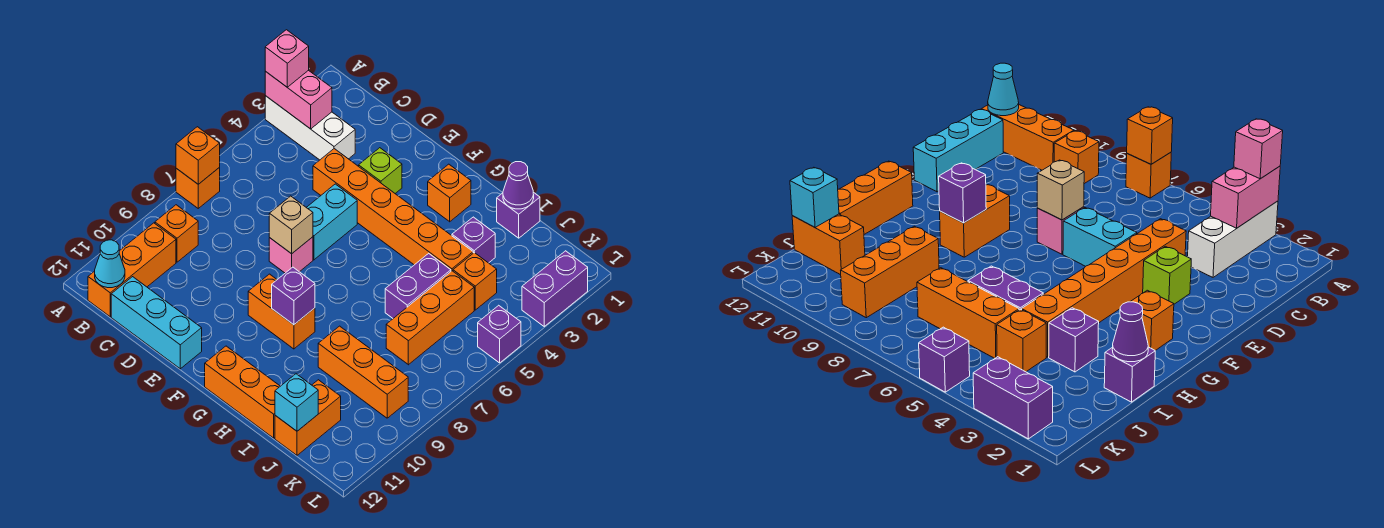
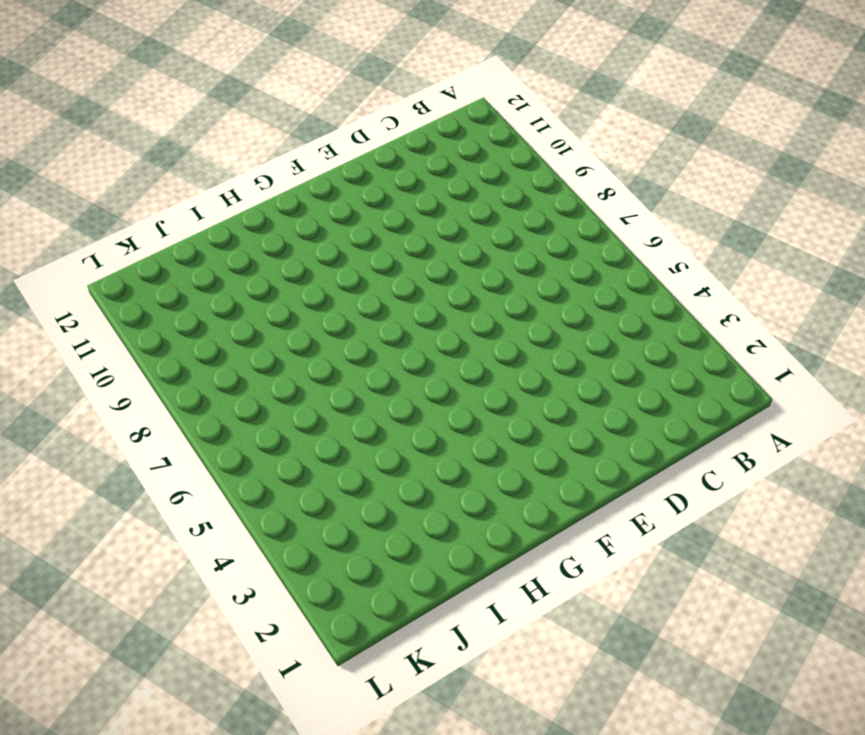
none -> white 1x3 brick [265,96,355,160]
none -> orange 1x1 brick [176,167,220,208]
none -> orange 1x1 brick [155,205,198,262]

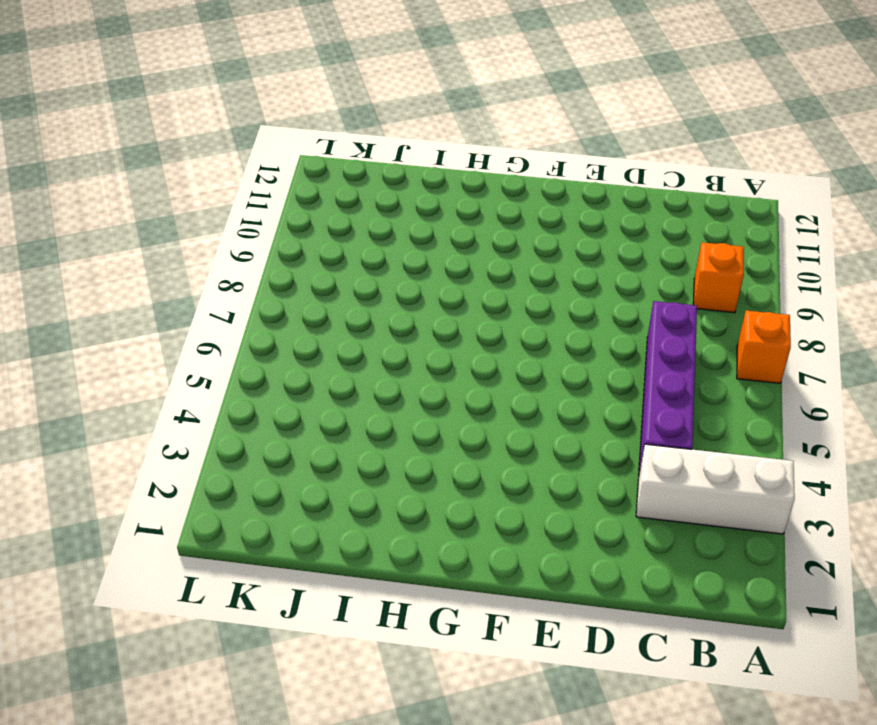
purple 1x4 brick [639,301,697,473] -> none
none -> orange 1x3 brick [88,223,176,317]
none -> cyan 1x3 brick [111,277,202,369]
none -> orange 1x6 brick [313,149,473,271]

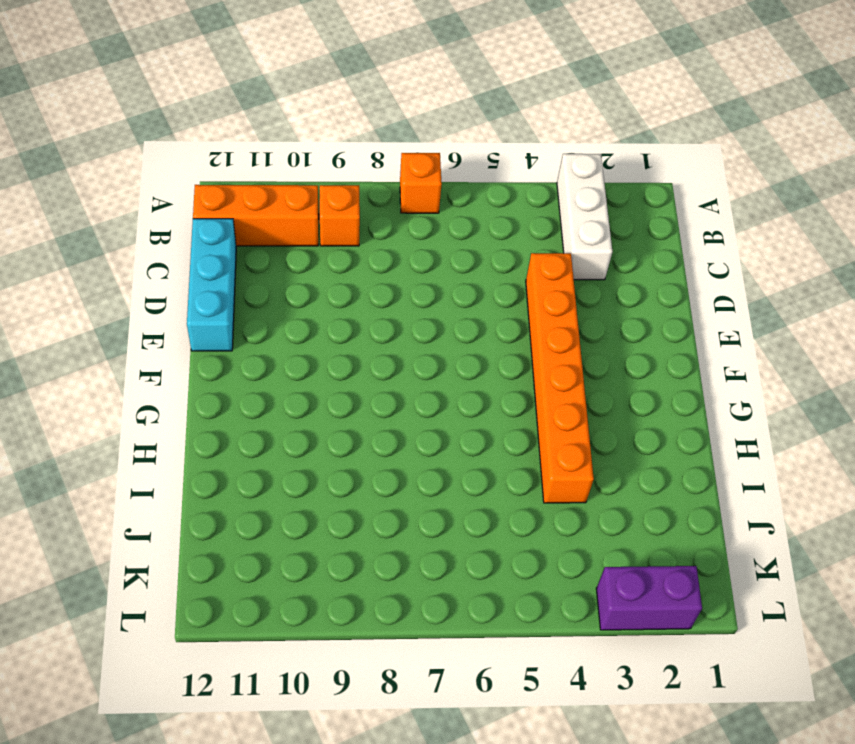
none -> lime 1x1 brick [359,148,402,193]
none -> cyan 1x2 brick [306,184,357,260]
none -> pink 1x1 brick [269,237,313,273]

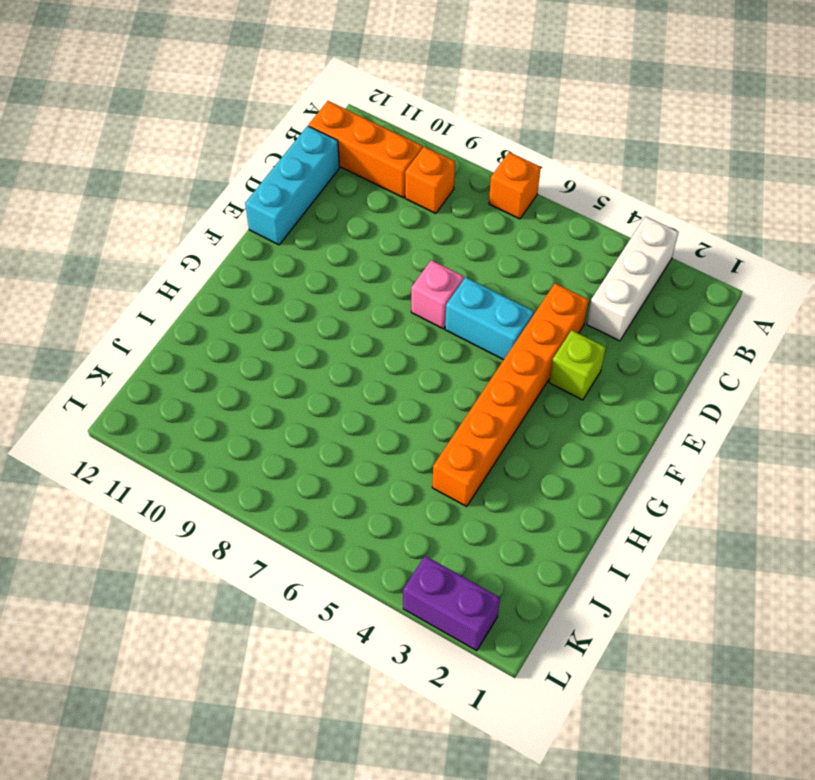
none -> orange 1x2 brick [248,274,315,349]
none -> orange 1x1 brick [428,164,471,222]
none -> orange 1x3 brick [205,346,280,438]

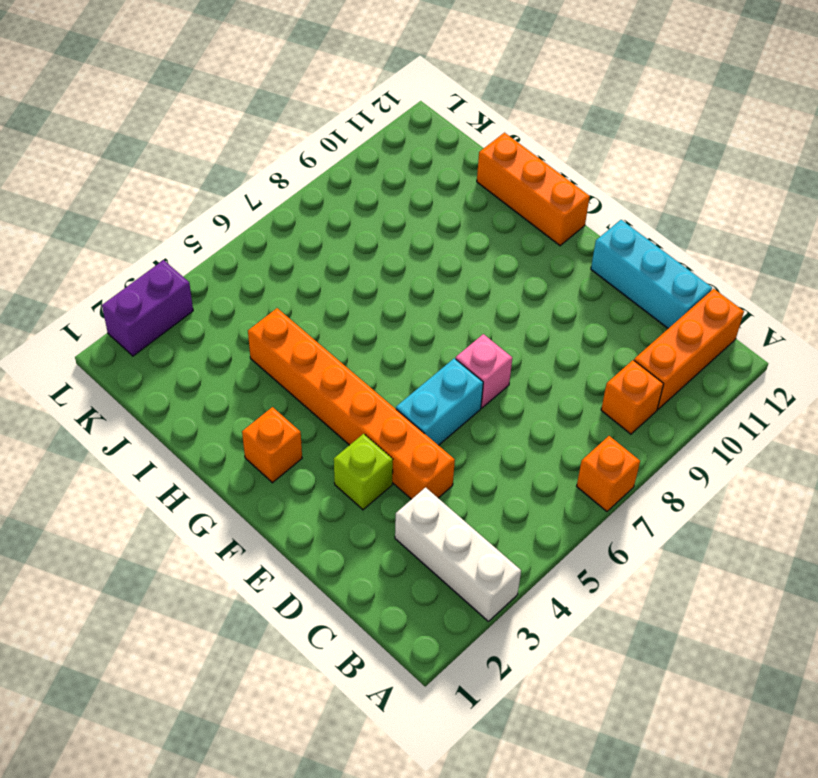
none -> orange 1x2 brick [248,274,315,349]
none -> purple 1x1 brick [497,192,540,238]
none -> purple 1x1 brick [452,217,495,263]

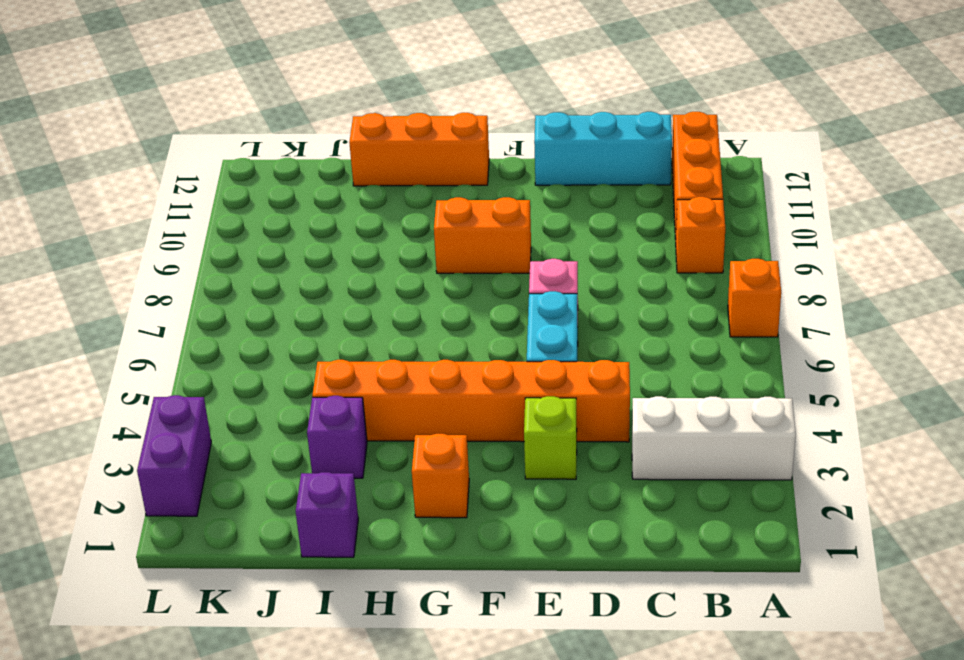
none -> purple 1x2 brick [385,253,451,318]
none -> orange 1x3 brick [318,326,408,418]
none -> orange 1x1 brick [453,253,497,310]

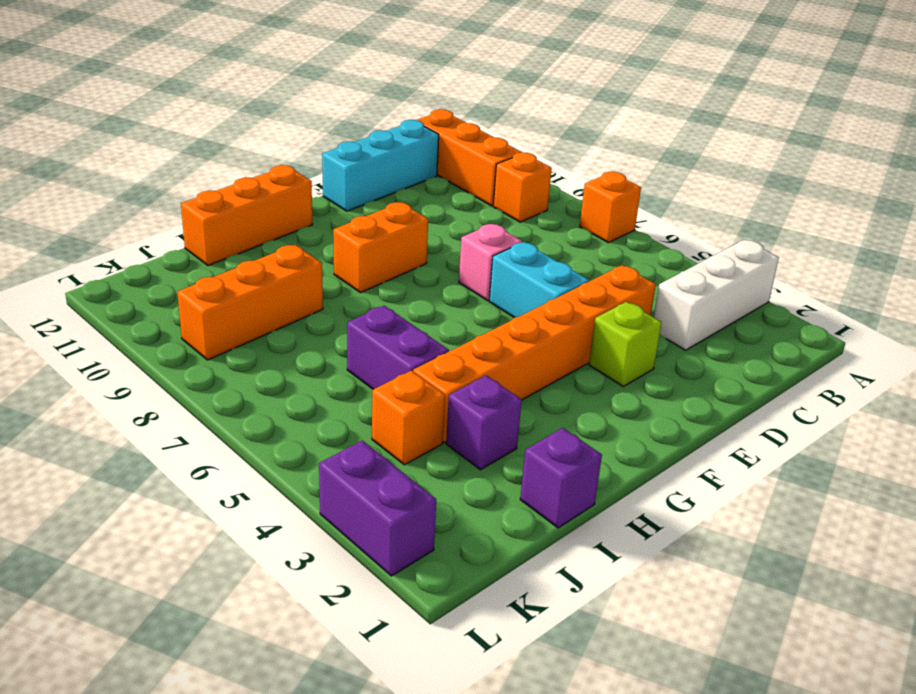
none -> orange 1x1 brick [428,164,471,222]
none -> orange 1x3 brick [386,271,474,365]
none -> orange 1x2 brick [275,380,341,455]

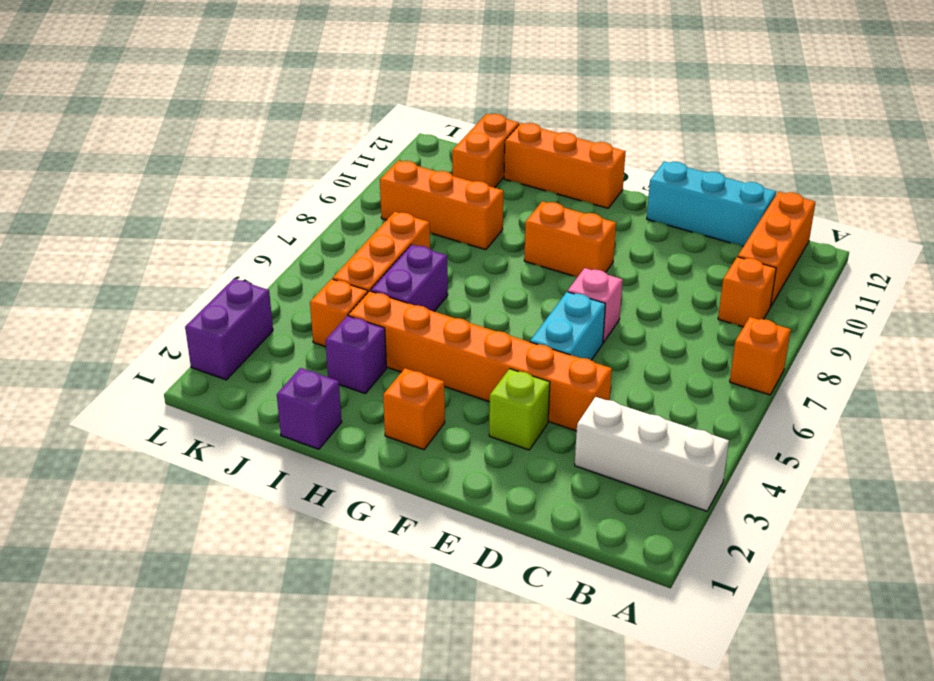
none -> purple 1x1 brick [478,305,521,363]
none -> pink 1x2 brick [265,70,332,129]
none -> orange 1x1 brick [176,127,220,184]

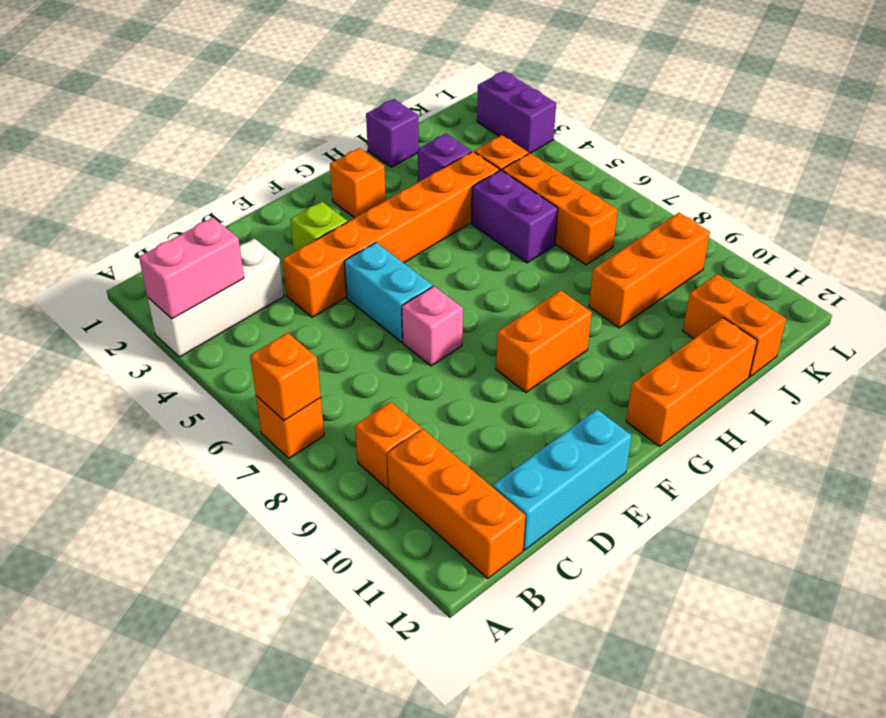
none -> purple 1x1 brick [478,305,521,363]
none -> cyan 1x1 cone [95,240,125,288]
none -> tan 1x1 brick [269,196,313,254]

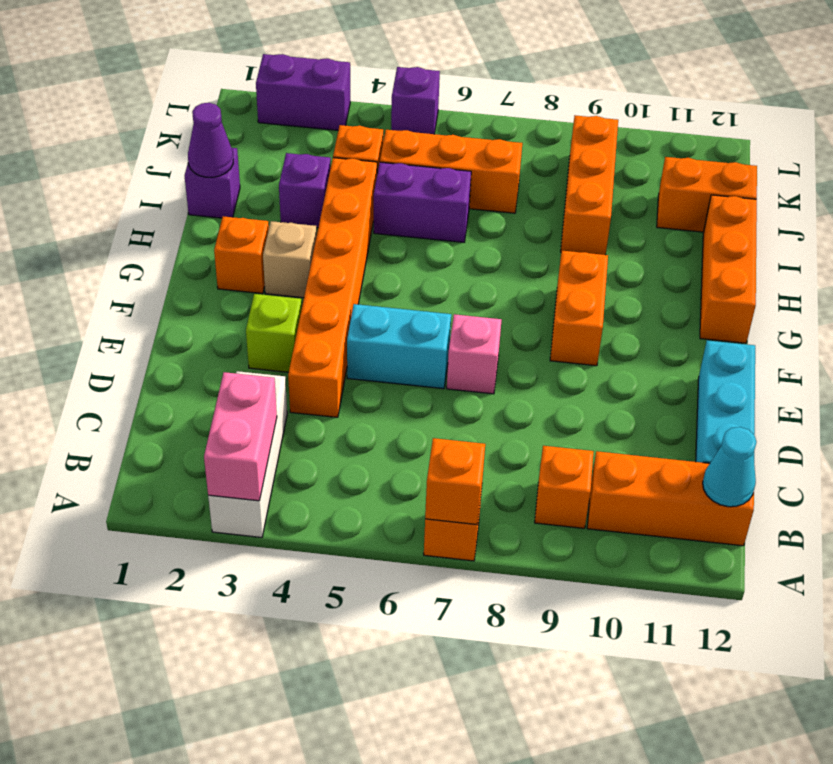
tan 1x1 brick [263,221,317,298] -> tan 1x1 brick moved to [269,196,313,254]
none -> purple 1x1 brick [272,267,315,325]
none -> cyan 1x1 brick [275,374,318,431]
none -> pink 1x1 brick [265,30,309,87]

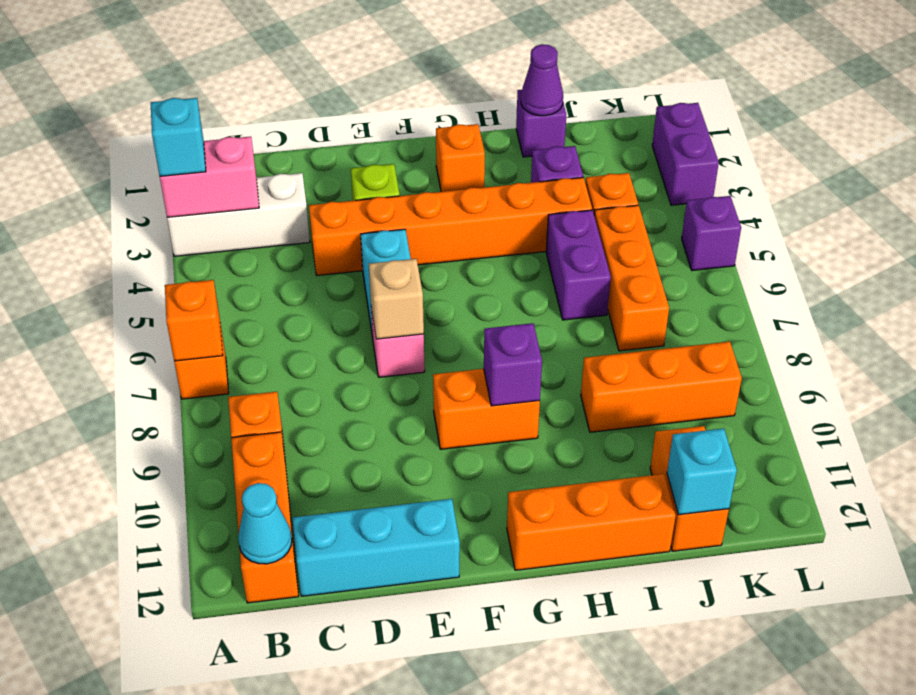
cyan 1x1 brick [151,98,206,176] -> pink 1x1 brick [265,30,309,87]

